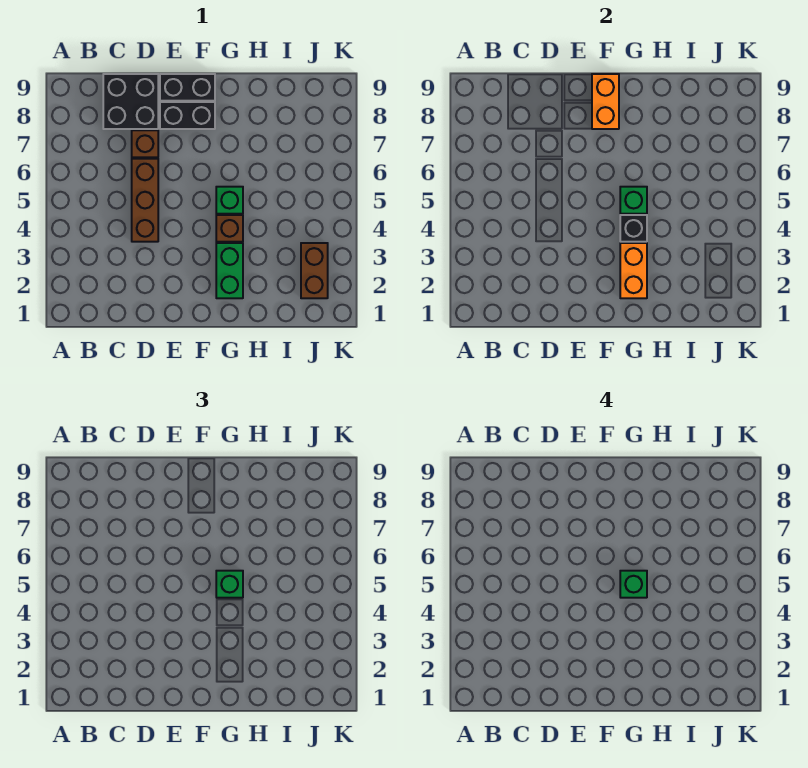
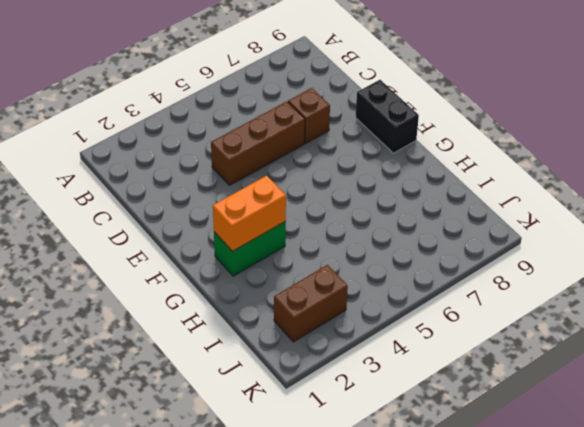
none -> black 2x2 brick [103,74,158,129]
none -> black 1x2 brick [160,102,215,129]
none -> brown 1x1 brick [216,215,243,242]

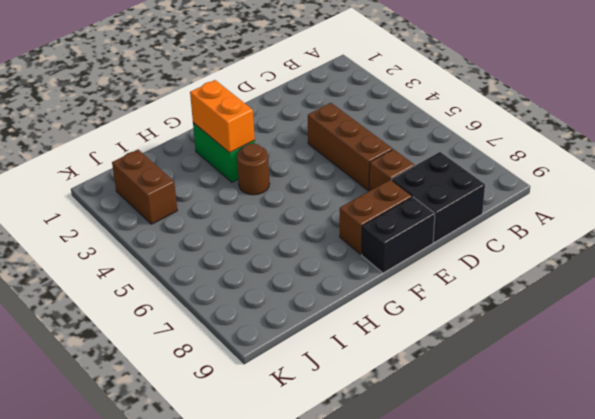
brown 1x2 brick [340,180,412,254] -> black 1x2 brick [160,102,215,129]
brown 1x1 round brick [237,144,270,195] -> brown 1x1 brick [216,215,243,242]
none -> green 1x1 brick [216,187,243,214]
none -> orange 1x2 brick [592,74,619,129]
none -> black 1x1 brick [620,215,647,242]

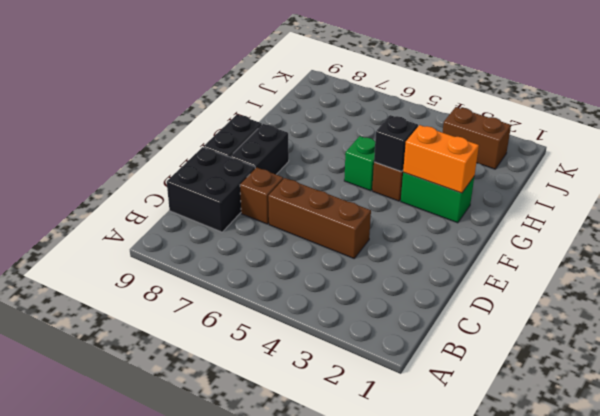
none -> orange 1x2 brick [592,74,619,129]
none -> green 1x1 brick [620,187,647,214]
none -> green 1x1 brick [216,571,243,598]

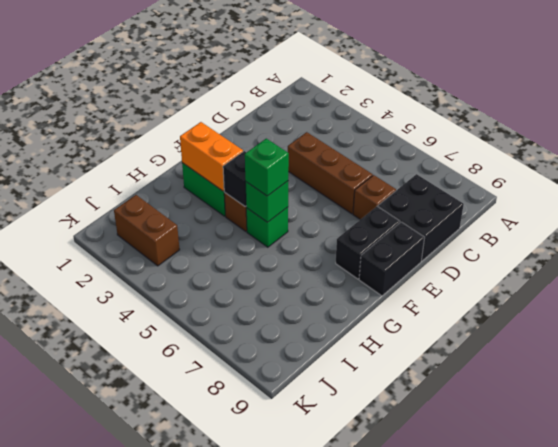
none -> orange 1x2 brick [592,74,619,129]
none -> green 1x1 brick [620,571,647,598]

